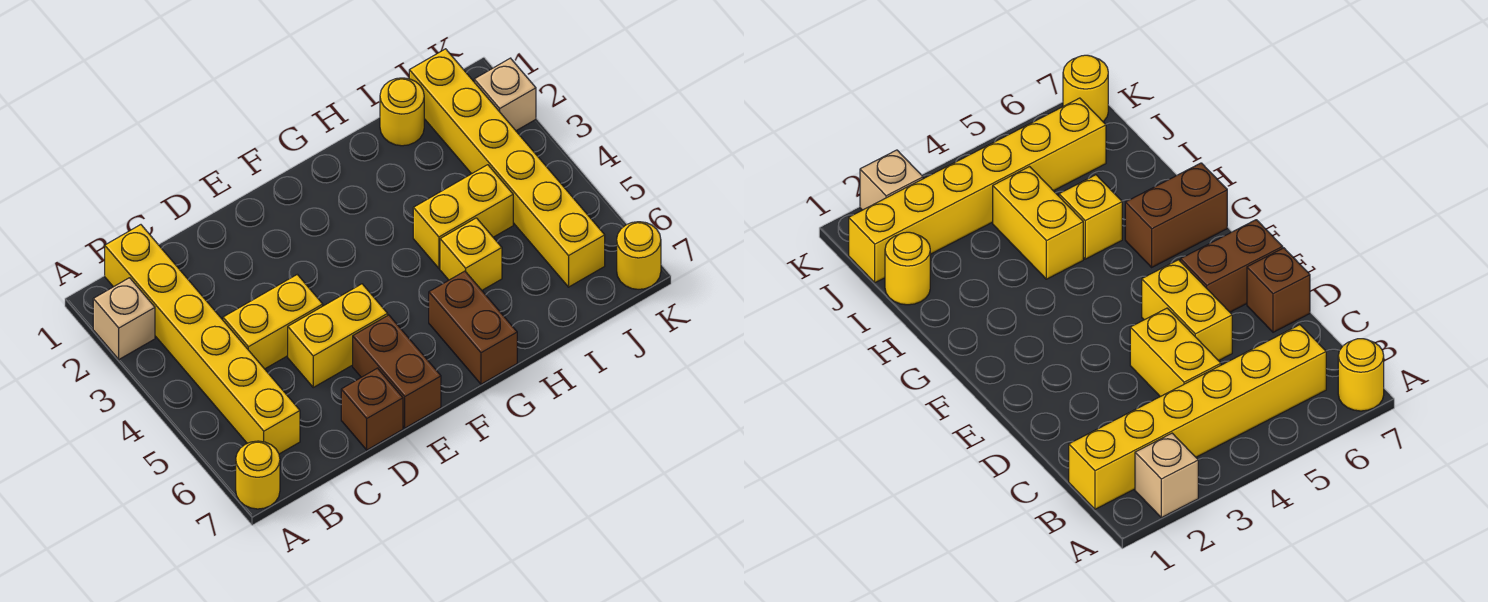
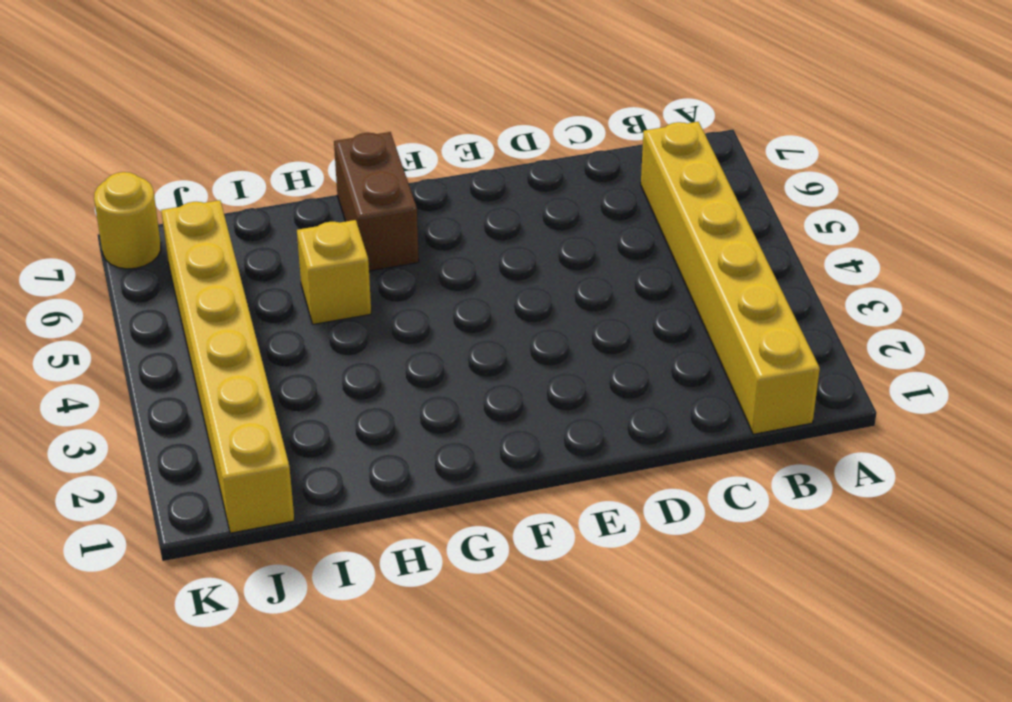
none -> tan 1x1 brick [93,278,155,359]
none -> yellow 1x1 round brick [236,441,280,509]
none -> yellow 1x2 brick [223,275,323,369]

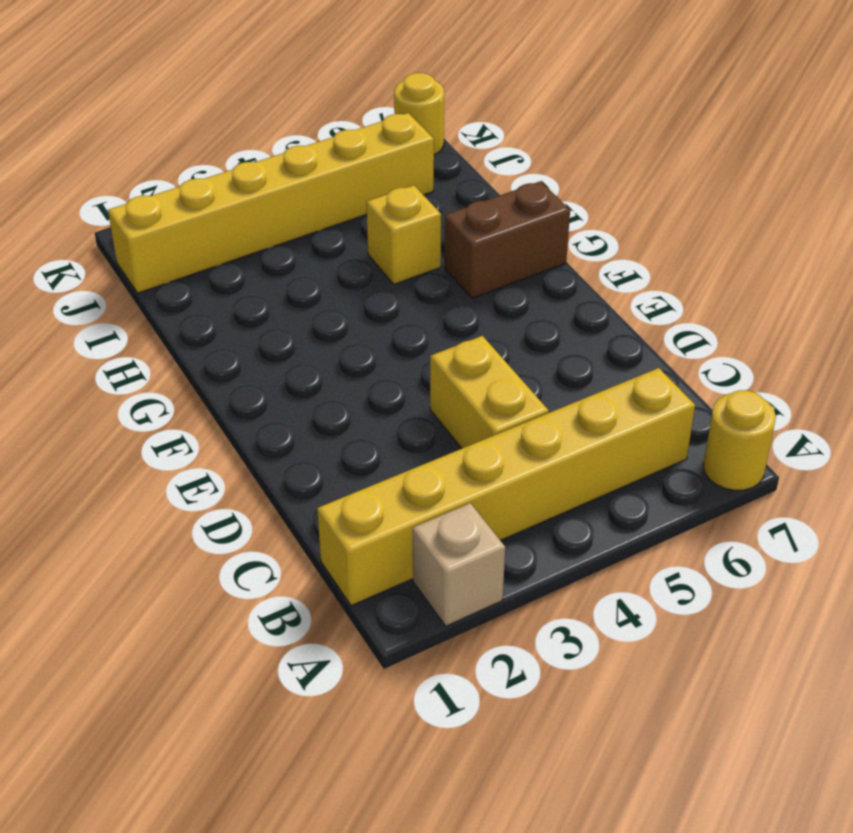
none -> yellow 1x2 brick [288,284,388,387]
none -> brown 1x1 brick [341,368,403,450]
none -> brown 1x2 brick [353,315,441,428]

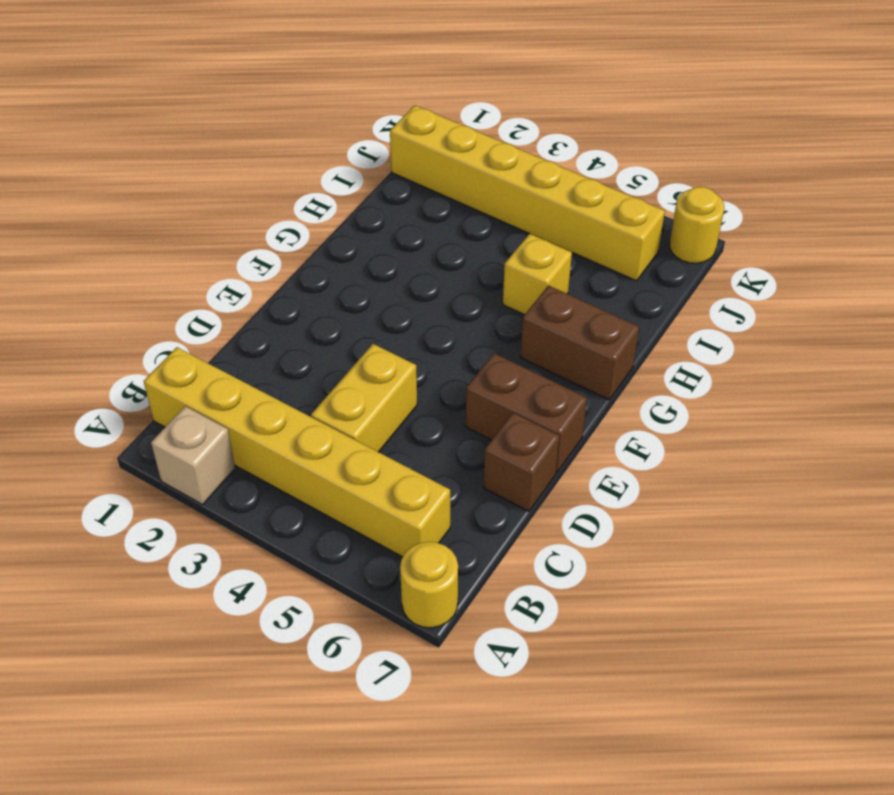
none -> yellow 1x2 brick [288,284,388,387]
none -> yellow 1x2 brick [413,165,513,268]
none -> yellow 1x1 round brick [380,78,424,146]

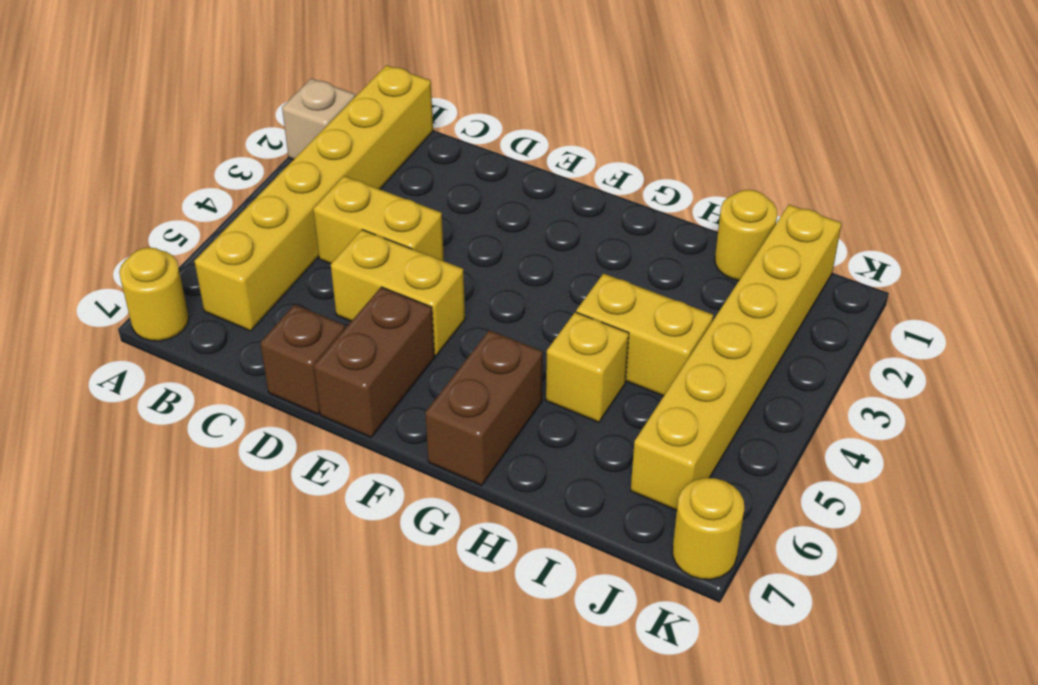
none -> tan 1x1 brick [474,58,536,131]

